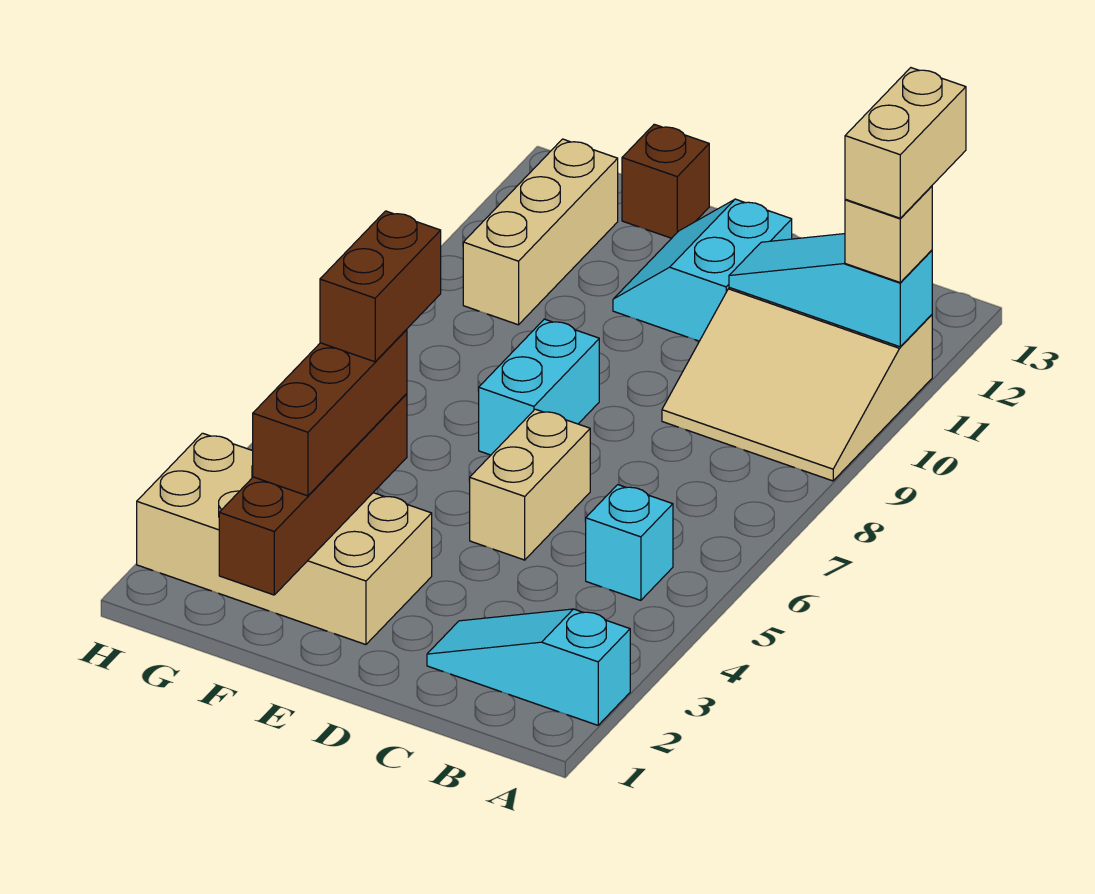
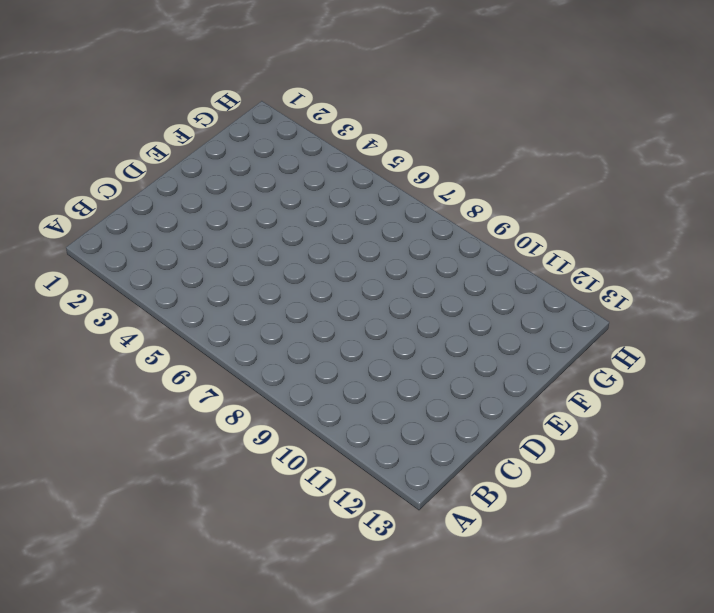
none -> cyan 1x3 slope [427,609,630,725]
none -> tan 3x3 slope [662,288,932,481]
none -> cyan 1x1 brick [586,485,673,600]

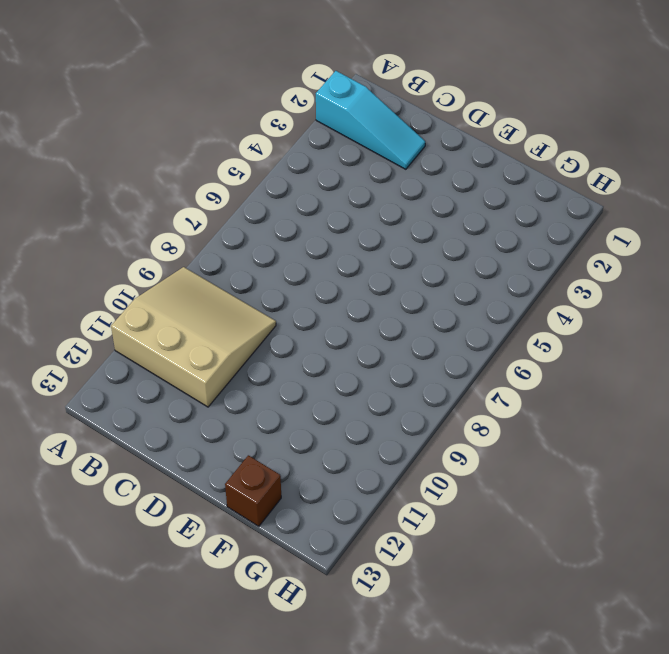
none -> cyan 1x1 brick [586,485,673,600]
none -> tan 1x2 brick [470,409,590,560]
none -> cyan 2x2 slope [613,199,792,341]

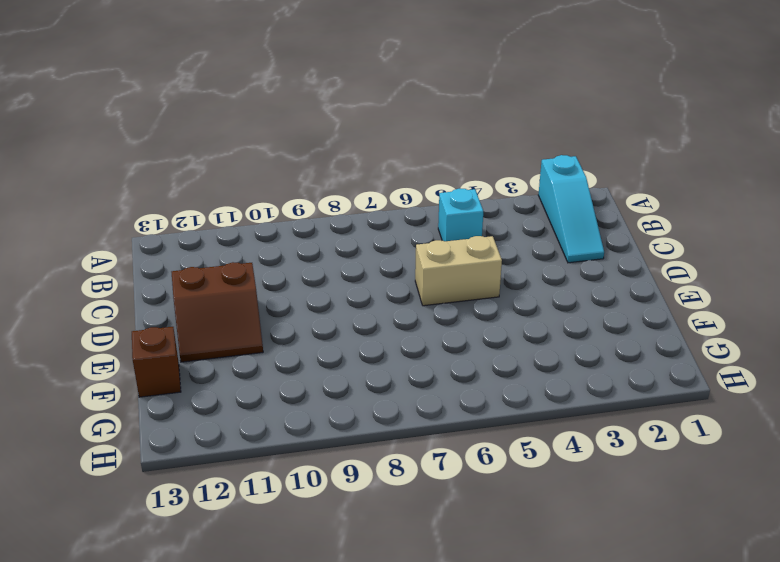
brown 2x2 slope [172,262,263,362] -> cyan 2x2 slope [613,199,792,341]
none -> tan 3x3 slope [662,288,932,481]
none -> tan 2x4 brick [137,433,432,645]
none -> cyan 1x2 brick [479,319,599,455]

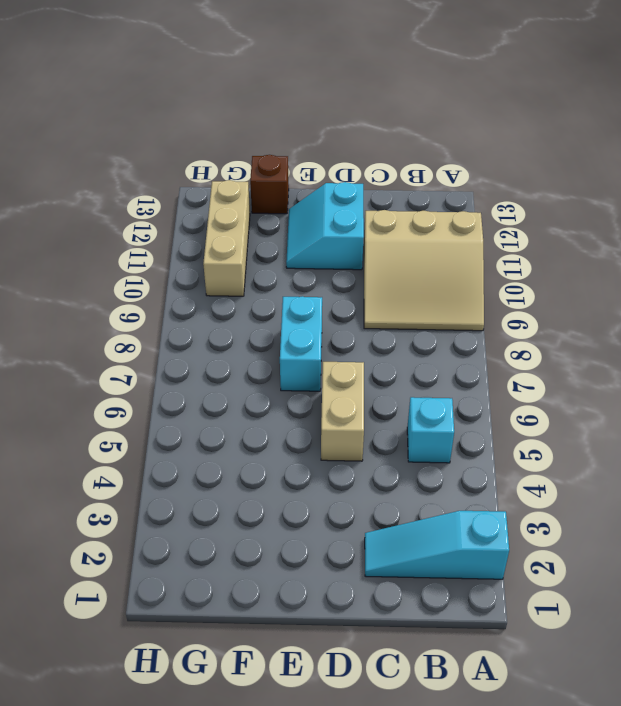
none -> tan 2x4 brick [137,433,432,645]
none -> cyan 1x3 slope [729,234,932,347]
none -> brown 1x4 brick [219,394,407,595]

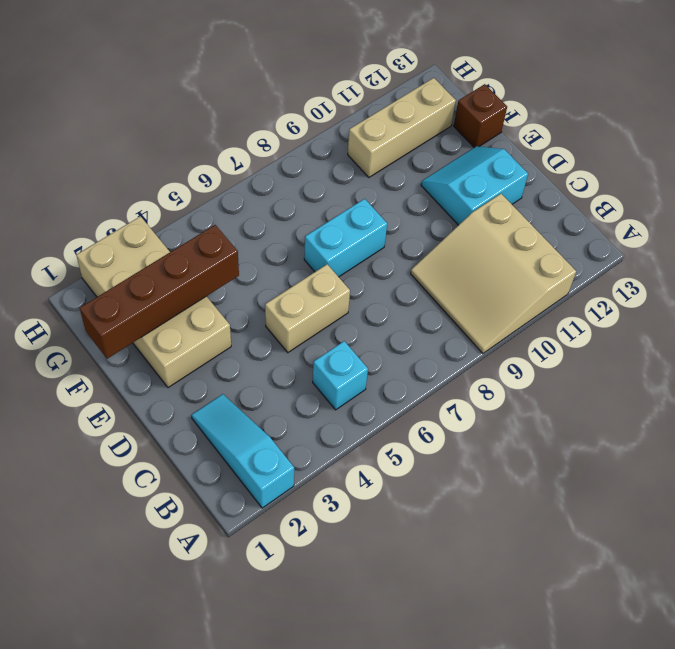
none -> cyan 1x3 slope [729,234,932,347]
none -> tan 1x1 brick [845,186,932,282]
none -> brown 1x3 brick [253,329,407,496]

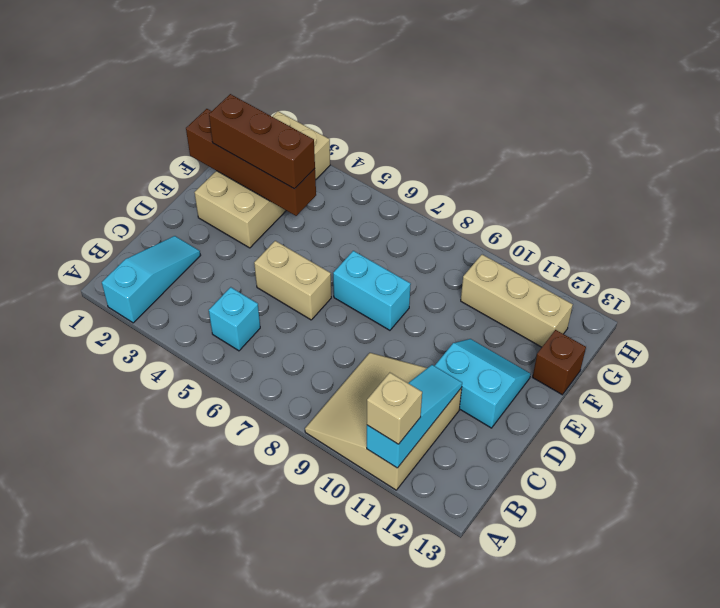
none -> tan 1x2 brick [845,68,966,218]
none -> brown 1x2 brick [320,211,441,362]

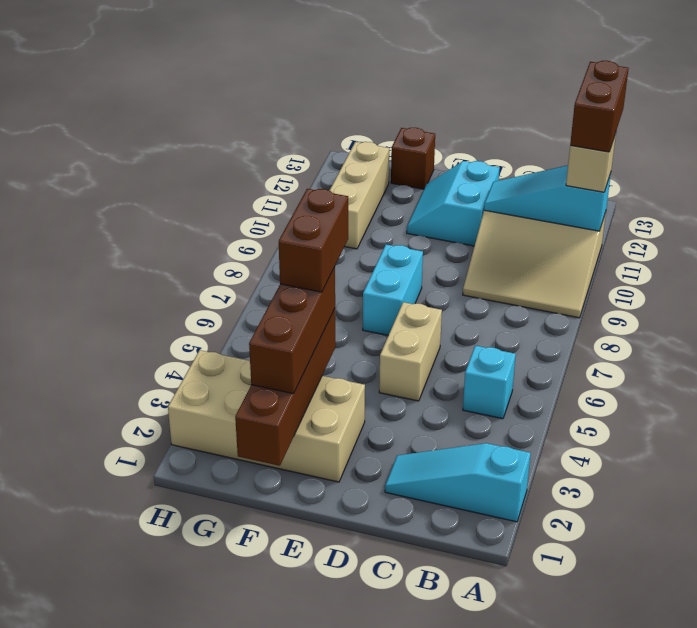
brown 1x2 brick [570,61,629,152] -> tan 1x2 brick [845,68,966,218]

